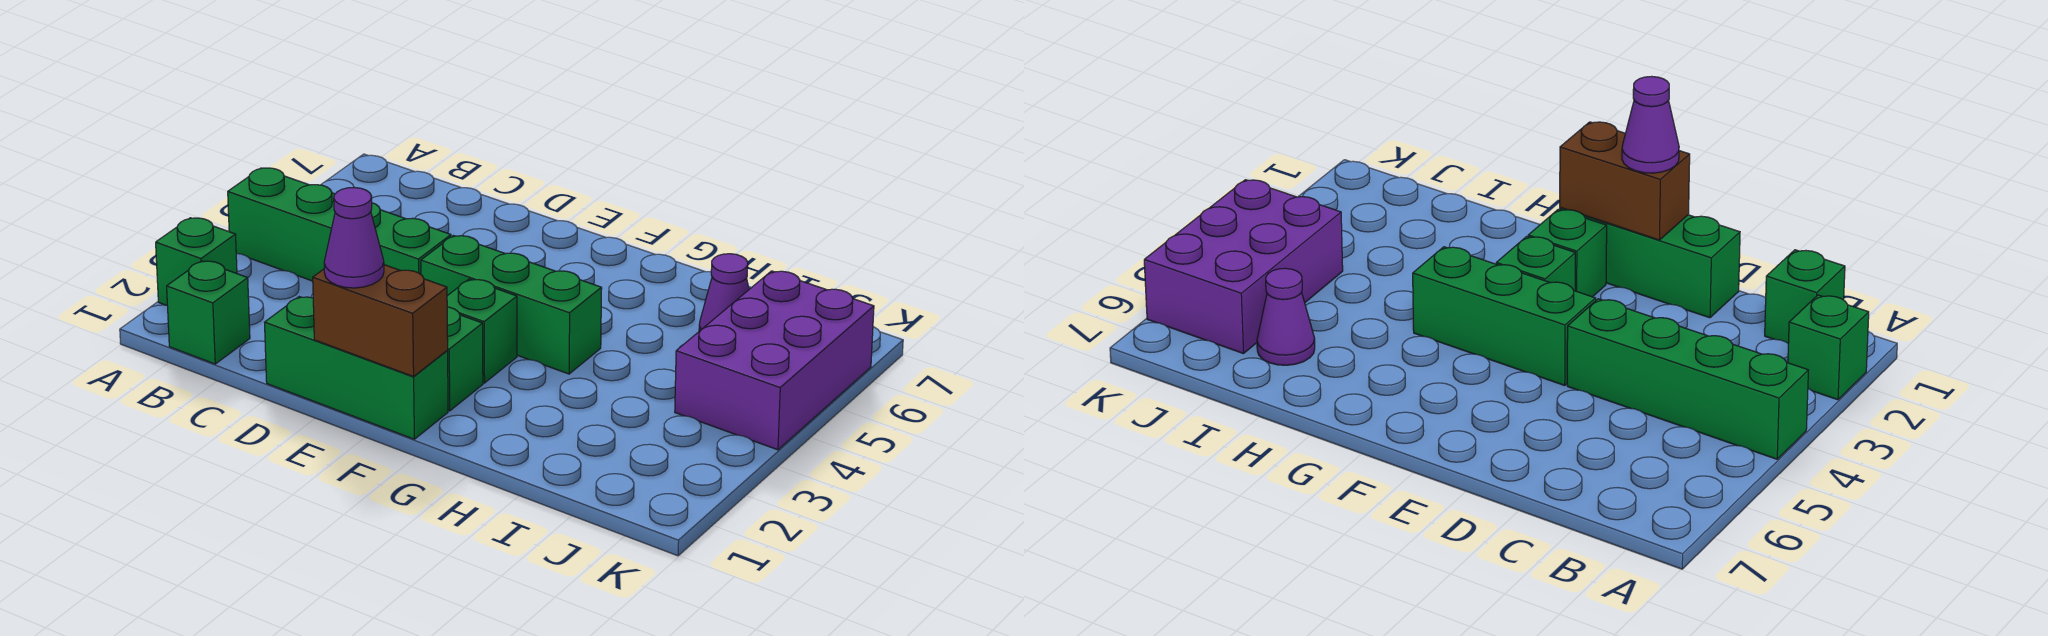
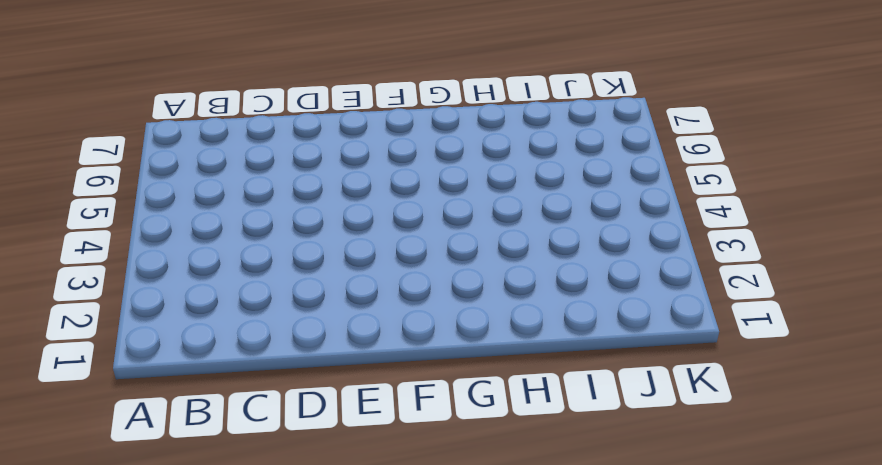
none -> green 1x1 brick [156,218,237,305]
none -> green 1x4 brick [228,168,451,281]

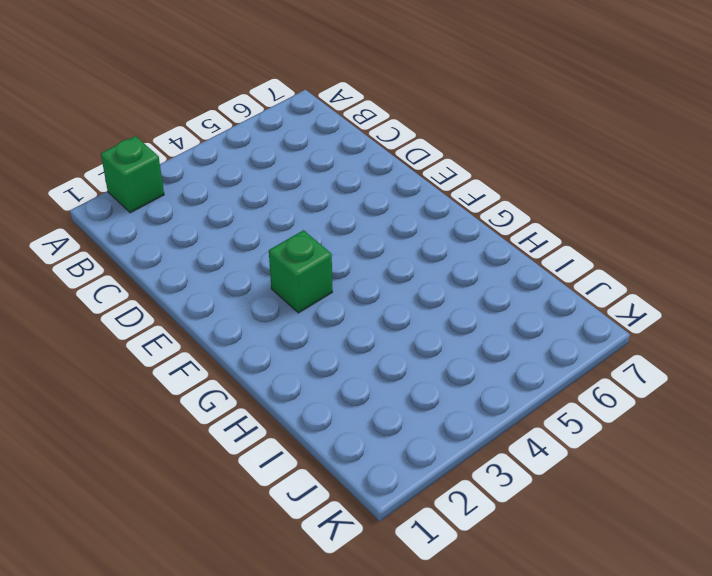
none -> green 1x4 brick [228,168,451,281]
none -> green 1x1 brick [167,261,250,364]

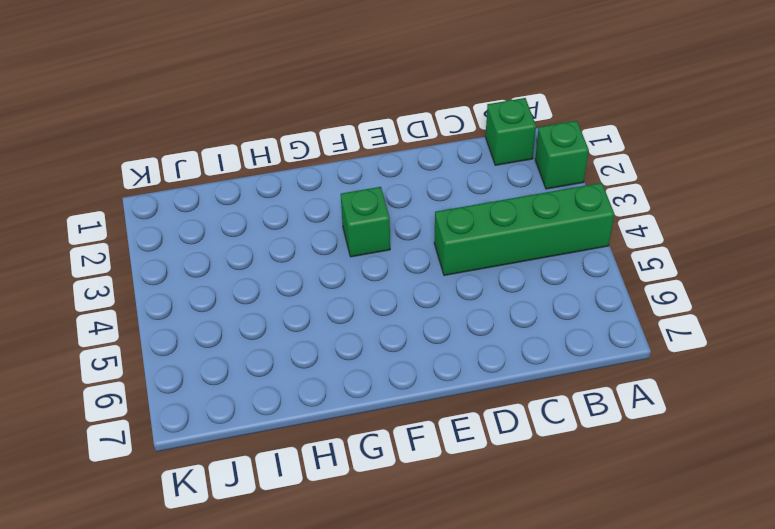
none -> green 1x3 brick [265,297,448,439]
none -> green 1x3 brick [421,236,602,374]

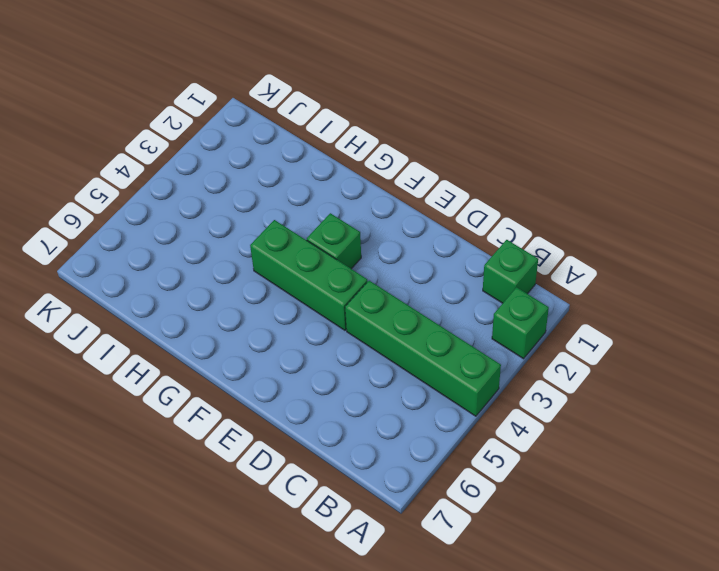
none -> green 1x3 brick [265,297,448,439]
none -> green 1x1 brick [447,307,483,411]

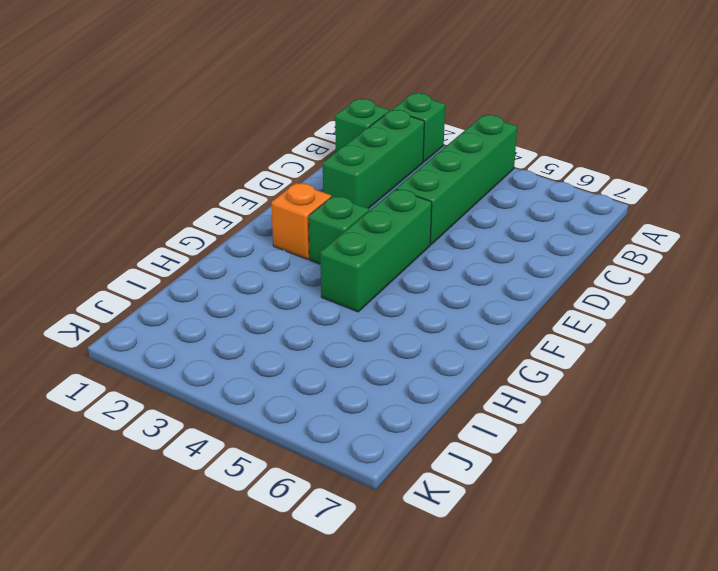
green 1x3 brick [323,110,424,208] -> green 1x3 brick moved to [265,297,448,439]
orange 1x1 brick [271,183,331,259] -> green 1x1 brick [447,307,483,411]
none -> purple 1x1 cone [699,254,749,331]
none -> purple 2x3 brick [675,271,874,450]

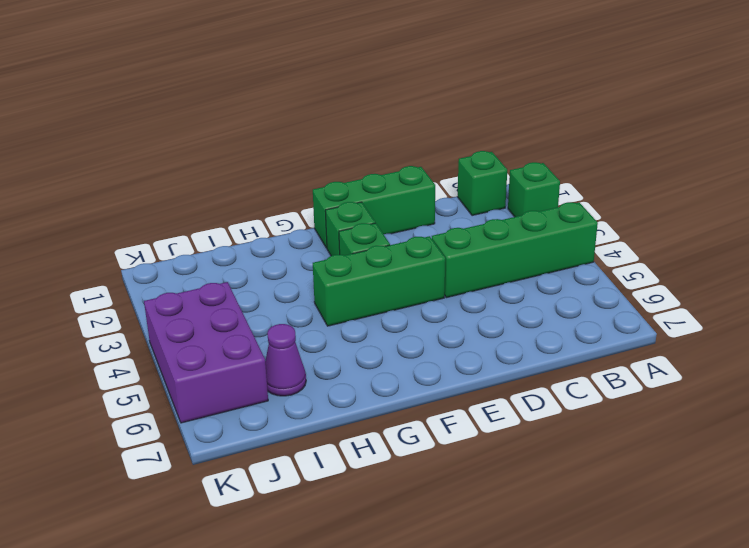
none -> brown 1x2 brick [313,265,448,377]
none -> purple 1x1 cone [324,188,384,288]

